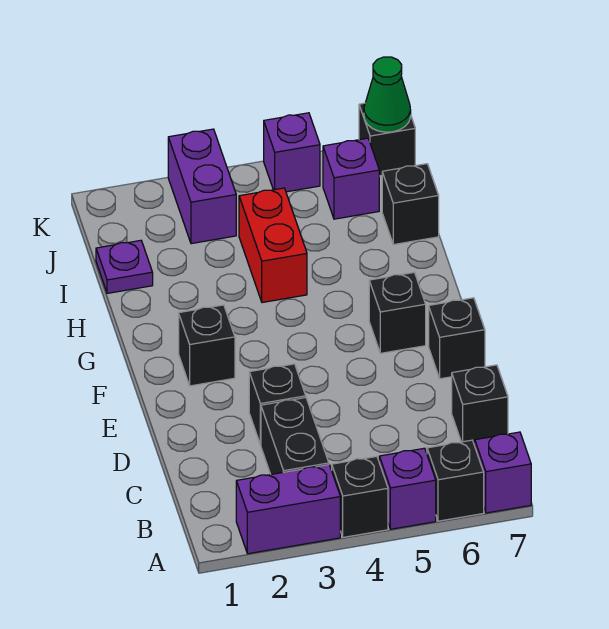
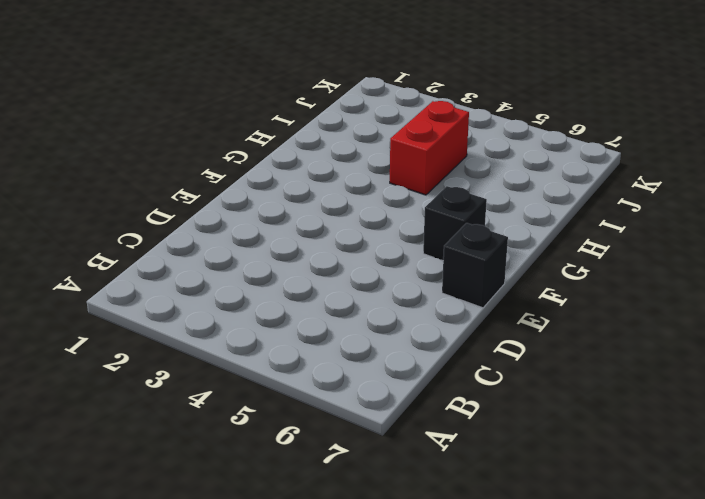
none -> purple 1x2 brick [236,465,340,554]
none -> black 1x1 brick [332,457,388,537]
none -> purple 1x1 brick [379,448,436,529]

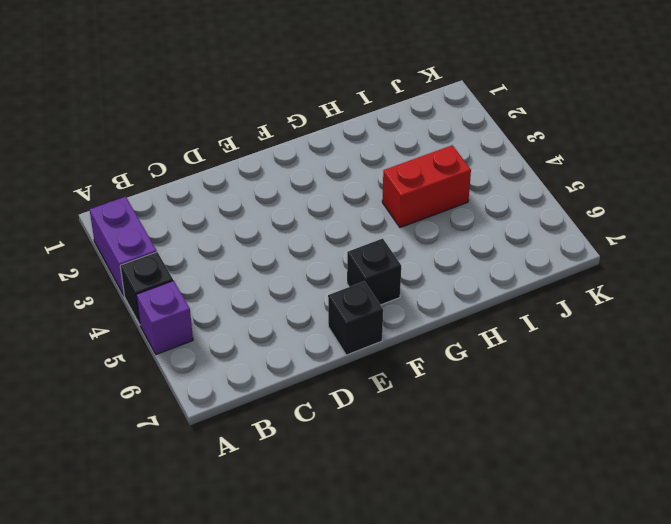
none -> black 1x1 brick [427,440,484,521]
none -> purple 1x1 brick [475,432,531,513]
none -> black 1x2 brick [261,398,329,474]

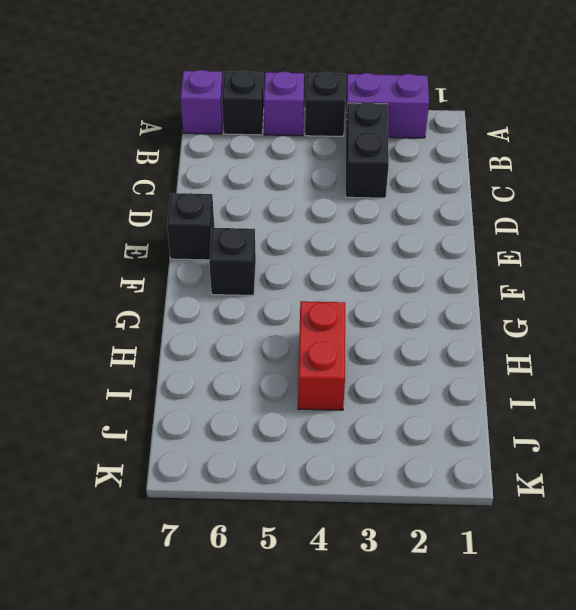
none -> black 1x1 brick [452,365,508,444]
none -> black 1x1 brick [249,364,306,445]
none -> black 1x1 brick [179,305,235,386]

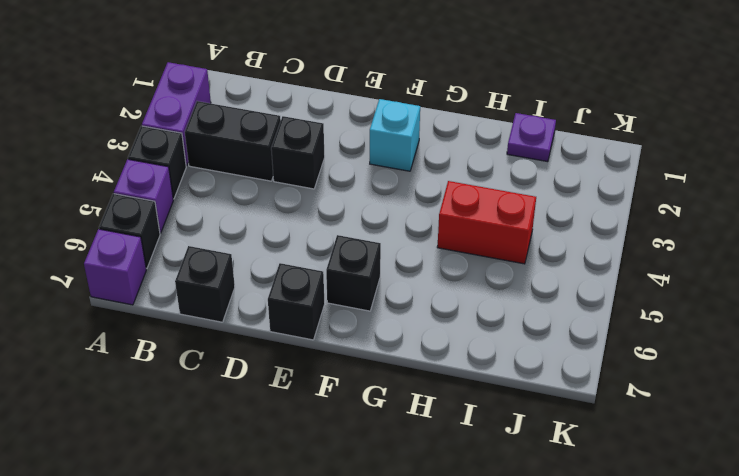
cyan 1x1 brick [370,99,420,171] -> black 1x1 brick [179,305,235,386]
none -> black 1x1 brick [382,164,439,245]
none -> purple 1x2 brick [168,129,236,244]
none -> purple 1x1 brick [323,138,379,219]

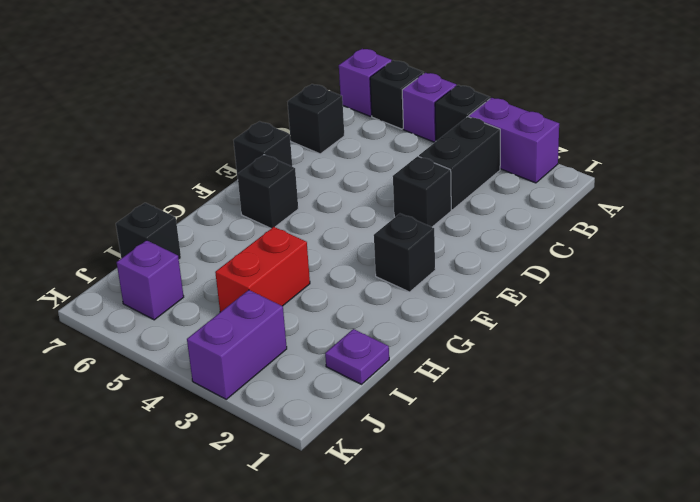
none -> purple 1x1 brick [264,113,320,192]
none -> black 1x1 brick [359,103,415,176]
none -> green 1x1 cone [364,57,411,132]

